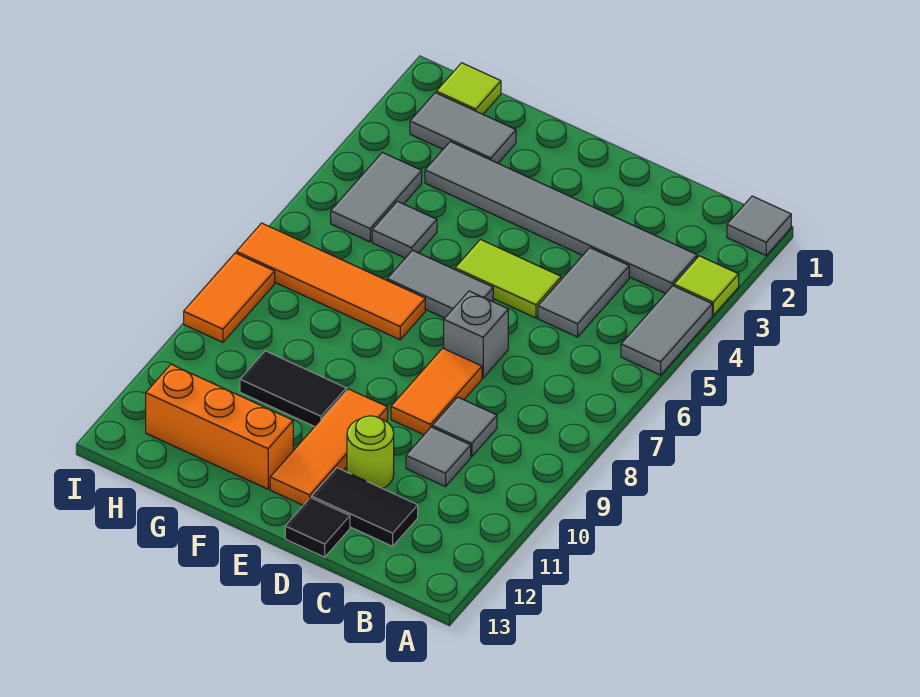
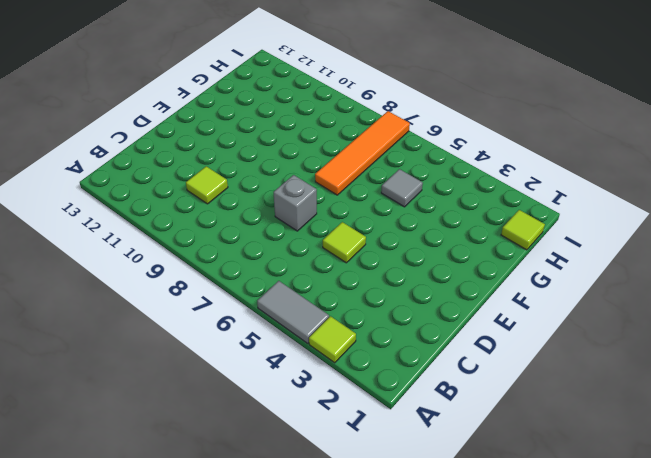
lime 1x1 tile [186,166,228,204] -> grey 1x1 tile [406,427,471,487]
lime 1x1 tile [323,222,366,263] -> lime 1x2 tile [455,240,561,318]
none -> grey 1x1 tile [727,196,791,255]
none -> grey 1x6 tile [425,142,697,294]
none -> grey 1x2 tile [538,248,629,337]

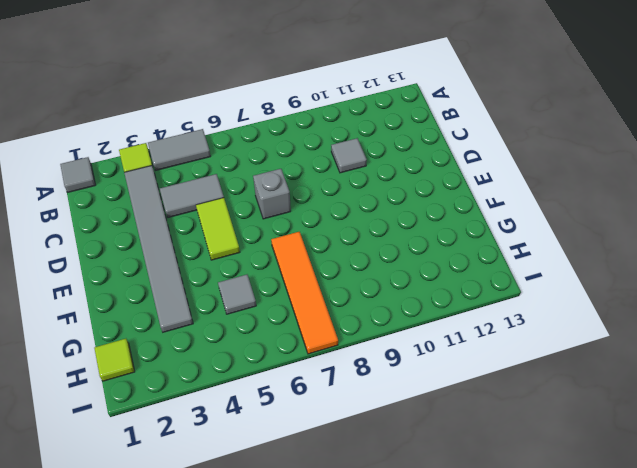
none -> grey 1x1 tile [432,397,497,457]
none -> black 1x2 tile [312,468,418,546]
none -> orange 1x2 tile [391,348,482,435]

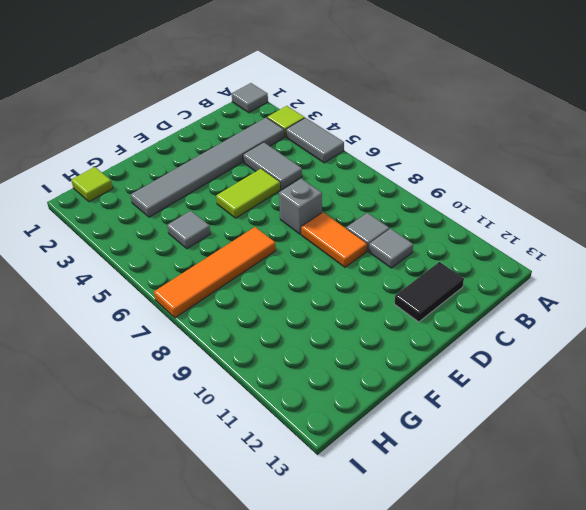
none -> lime 1x1 round brick [347,416,394,488]
none -> black 1x1 tile [285,498,350,557]
none -> grey 1x2 tile [387,250,493,318]

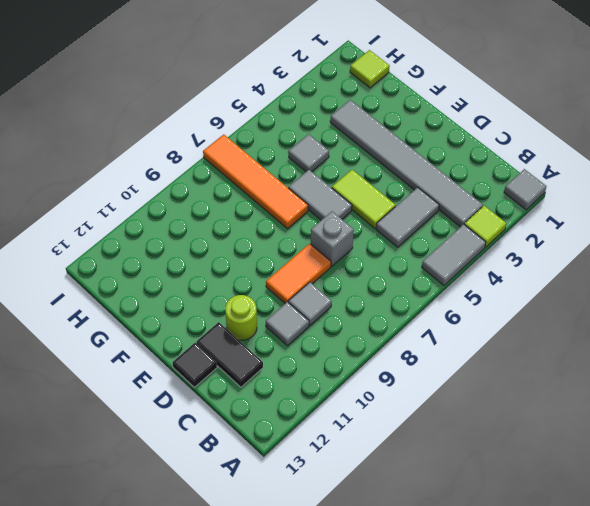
none -> orange 1x3 tile [270,389,388,505]
none -> black 1x2 tile [240,351,346,427]
none -> orange 1x3 brick [146,364,293,489]

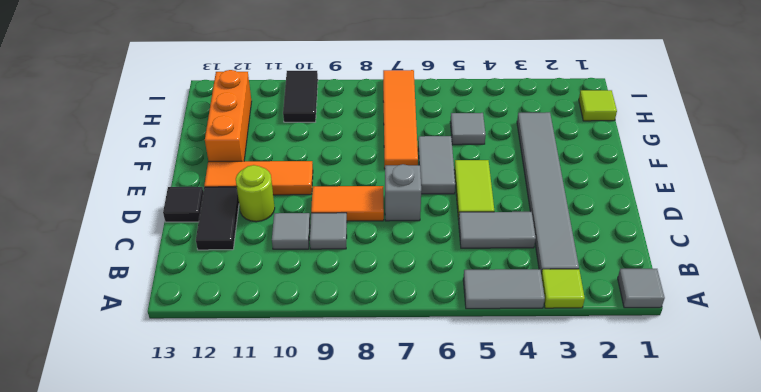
black 1x2 tile [283,71,318,122] -> black 1x2 tile moved to [240,351,346,427]
none -> grey 1x2 tile [410,93,516,163]
none -> grey 1x2 tile [331,153,422,242]
none -> orange 1x2 tile [184,253,275,342]

